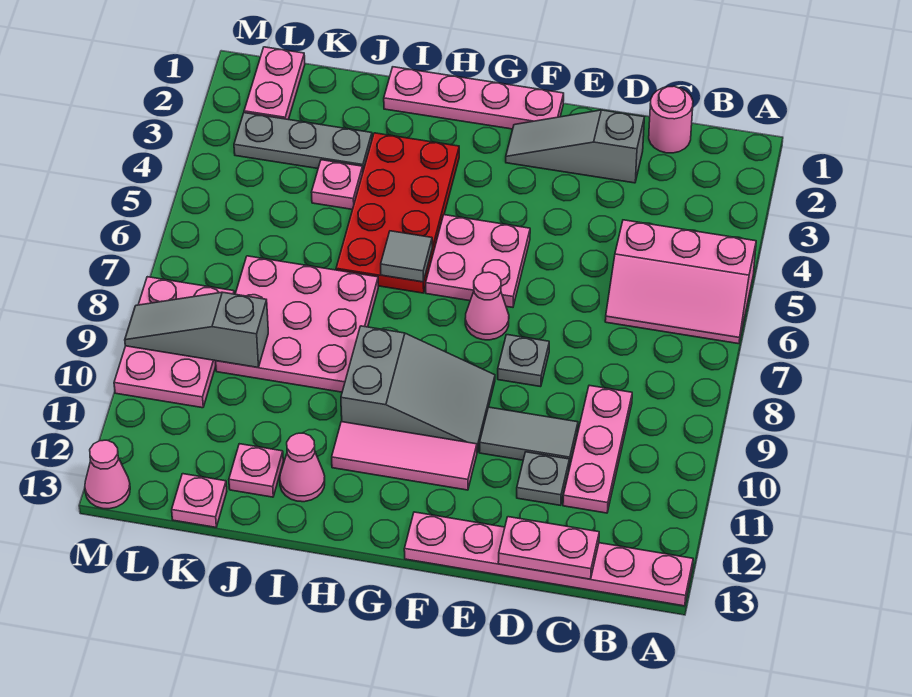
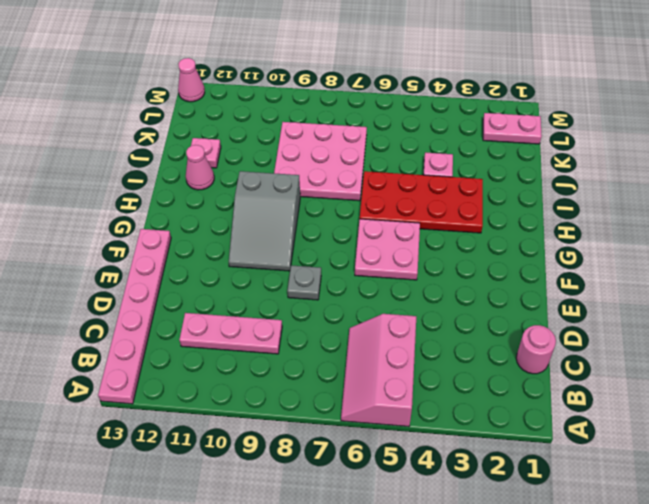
none -> grey 1x3 slope [506,110,644,183]
none -> grey 1x2 tile [479,407,578,468]
none -> grey 1x1 plate [517,452,569,505]

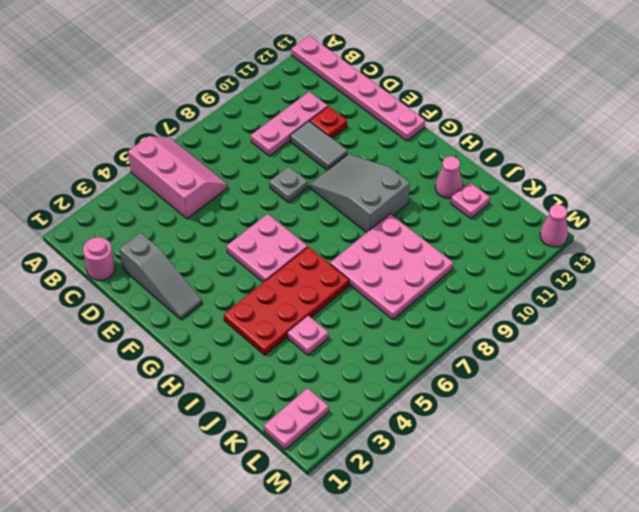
red 1x1 plate [310,106,347,138] -> grey 1x1 plate [517,452,569,505]
none -> pink 1x4 plate [384,67,564,129]
none -> pink 1x1 cone [465,272,509,340]
none -> pink 1x3 tile [332,422,477,490]

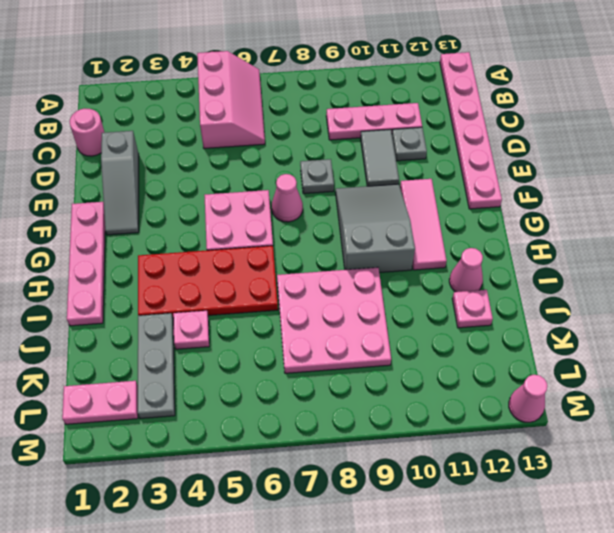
none -> pink 1x1 plate [172,474,227,527]
none -> pink 2x3 plate [114,277,234,408]
none -> pink 1x2 plate [498,517,599,579]

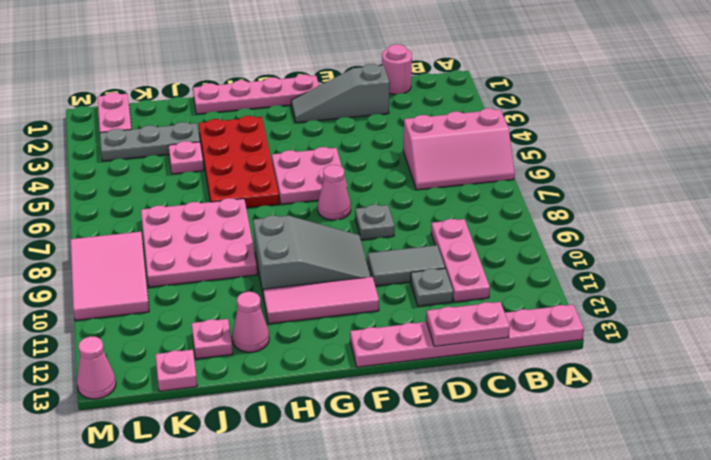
pink 2x3 tile [71,232,149,320] -> pink 2x3 plate [114,277,234,408]
none -> grey 1x1 tile [381,231,432,282]
none -> grey 1x3 slope [125,292,268,367]

